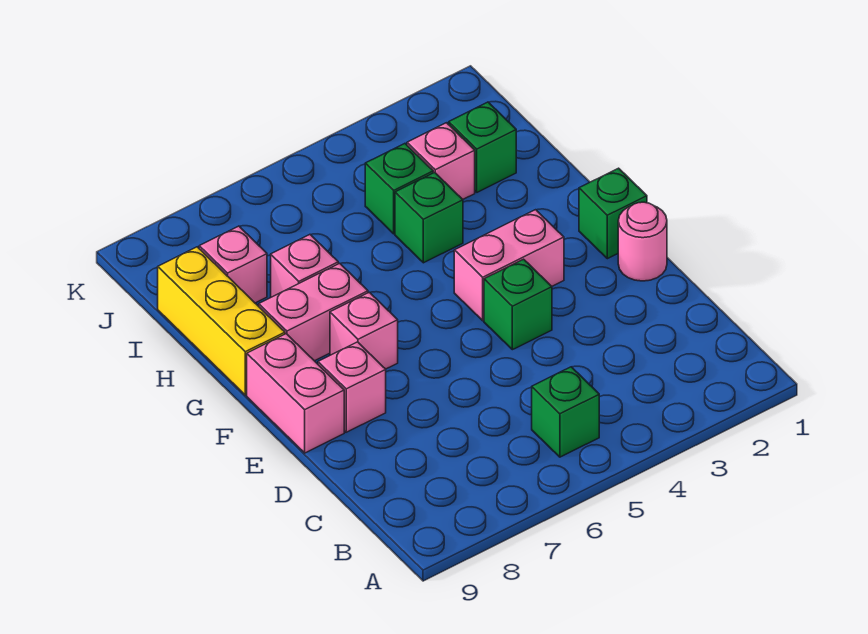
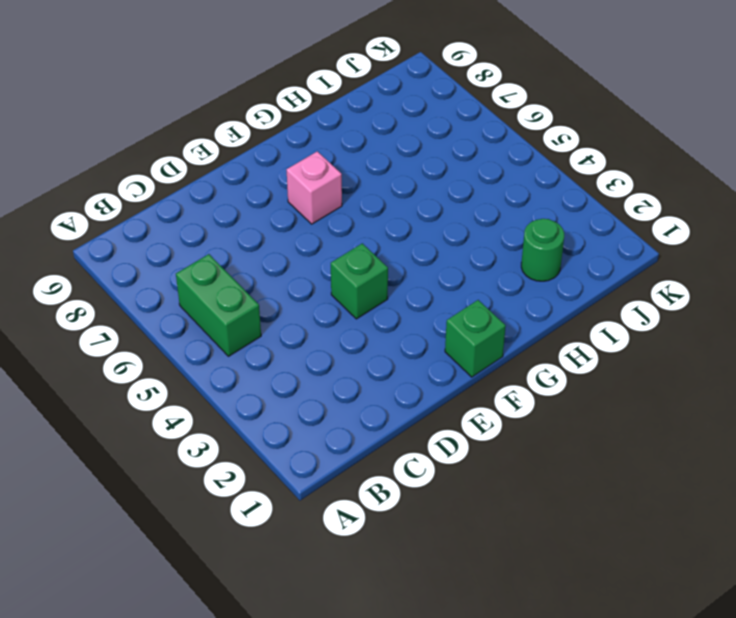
green 1x2 brick [176,254,261,356] -> green 1x1 brick [532,367,599,457]
green 1x1 round brick [521,219,564,281] -> green 1x1 brick [449,102,516,192]
none -> pink 1x1 round brick [618,202,667,281]
none -> pink 1x1 brick [318,342,386,432]
none -> pink 1x2 brick [247,334,344,453]

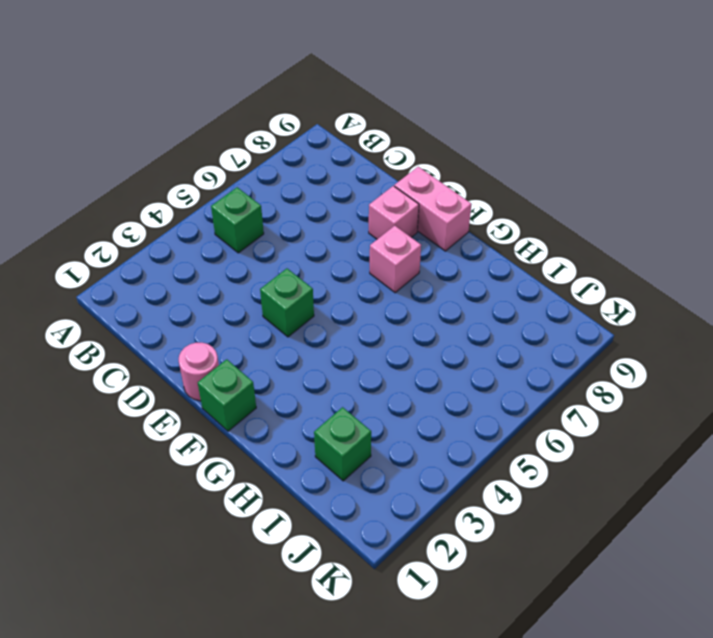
none -> pink 1x2 brick [454,210,564,321]
none -> pink 1x2 brick [259,263,368,361]
none -> yellow 1x3 brick [158,247,285,395]

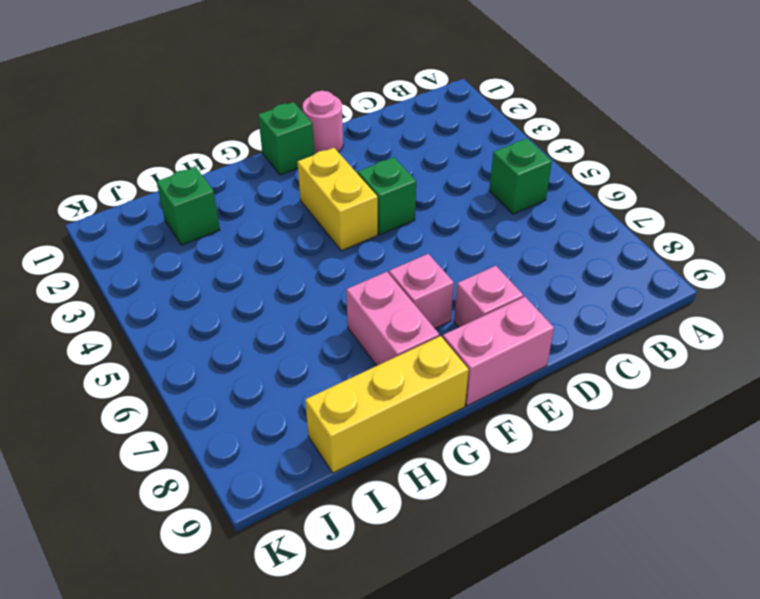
yellow 1x2 brick [297,148,378,251] -> pink 1x2 brick [454,210,564,321]
none -> green 1x1 brick [395,172,463,263]
none -> pink 1x1 brick [271,235,338,297]
none -> pink 1x1 brick [407,123,475,199]

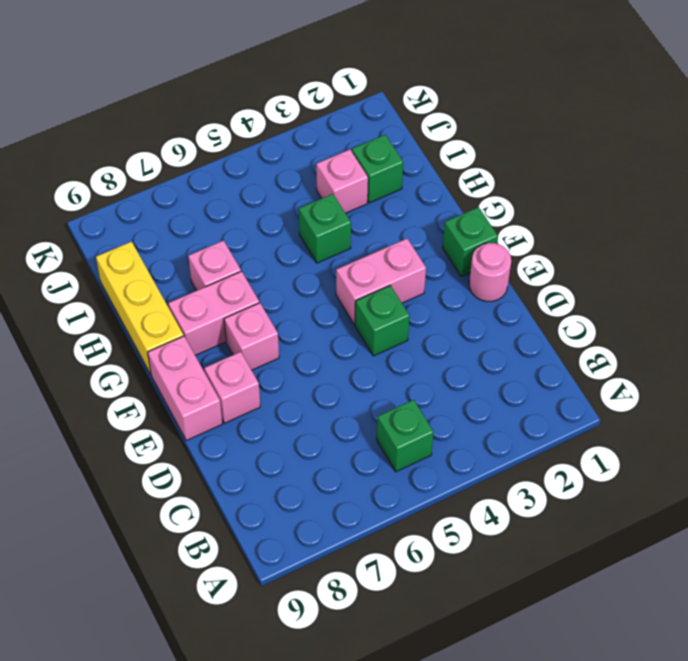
none -> green 1x1 brick [365,144,433,234]
none -> pink 1x1 brick [199,226,267,303]

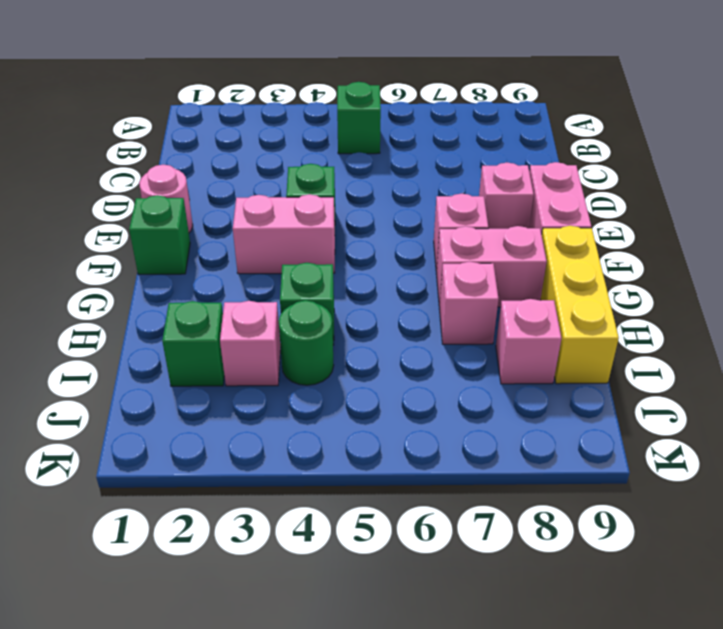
green 1x1 round brick [279,300,334,385] -> green 1x1 brick [365,144,433,234]

